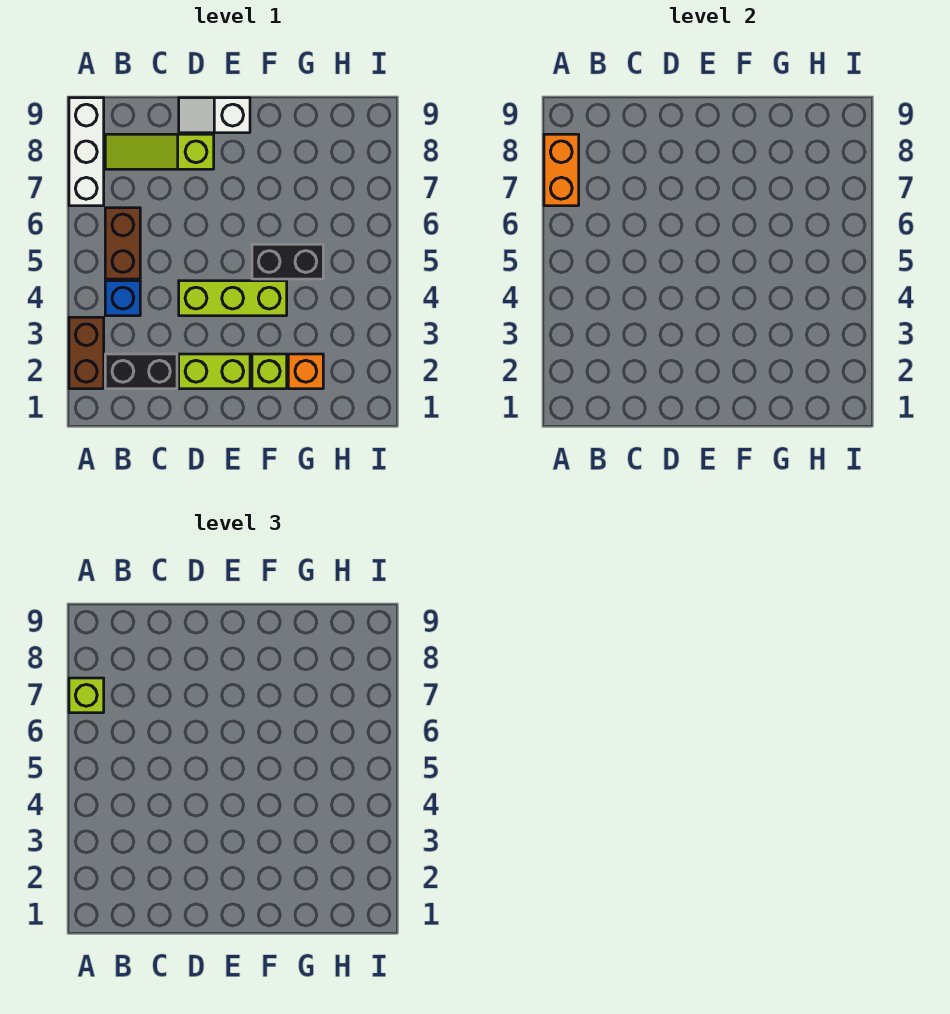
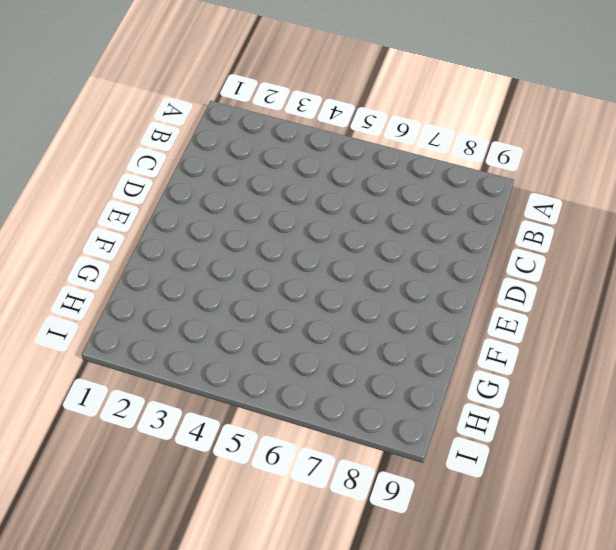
none -> brown 1x2 brick [69,317,104,389]
none -> white 1x3 brick [69,98,104,206]
none -> black 1x2 brick [105,354,177,389]

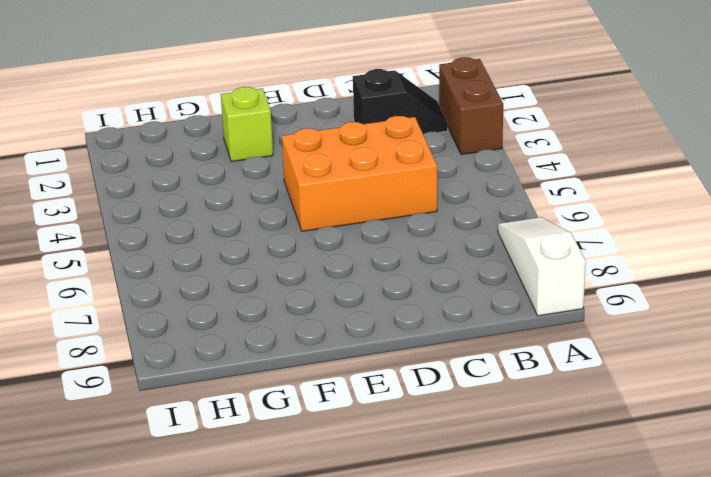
white 1x3 slope [498,217,586,316] -> white 1x3 brick [69,98,104,206]
black 1x2 slope [353,69,448,134] -> black 1x2 brick [105,354,177,389]
orange 2x3 brick [282,116,437,231] -> lime 1x3 brick [179,281,287,316]
none -> blue 1x1 brick [105,281,140,316]
none -> brown 1x2 brick [105,208,140,279]
none -> lime 1x3 slope [105,134,214,169]

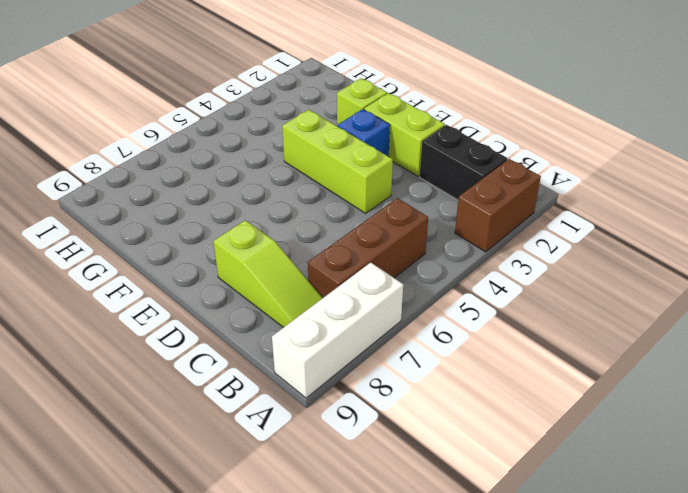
brown 1x3 brick [308,198,428,298] -> brown 1x2 brick [105,208,140,279]
blue 1x1 brick [337,109,390,156] -> blue 1x1 brick moved to [105,281,140,316]
none -> white 1x2 slope [179,98,250,133]
none -> black 1x2 brick [252,244,323,279]
none -> orange 1x1 brick [288,354,323,389]

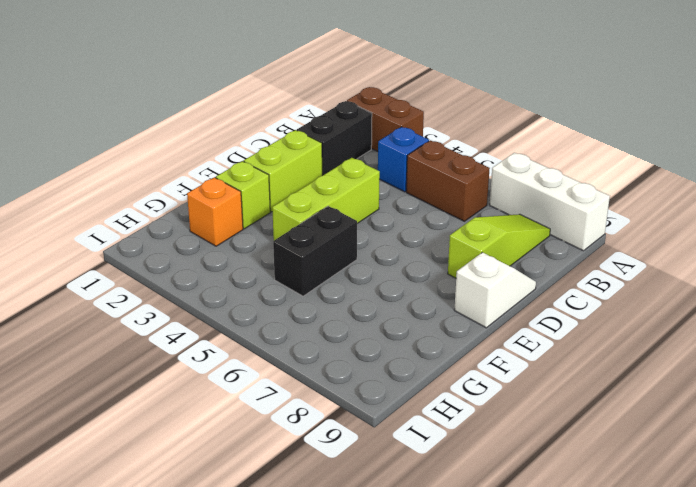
none -> orange 1x2 brick [544,134,579,206]
none -> lime 1x1 brick [69,678,104,713]

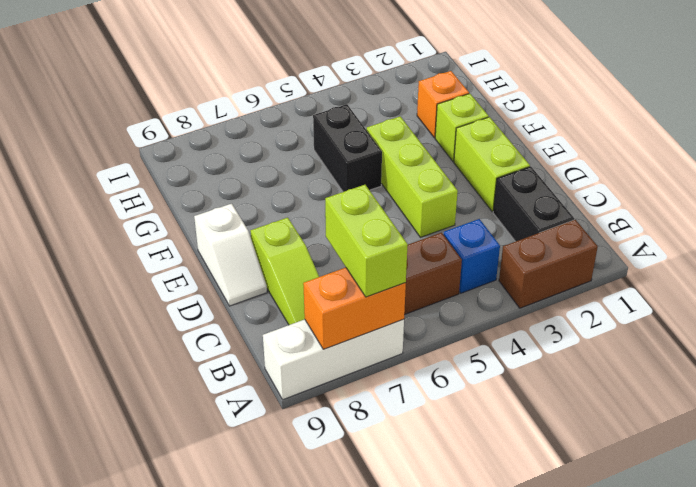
lime 1x2 brick [325,185,408,297] -> lime 1x1 brick [69,678,104,713]

